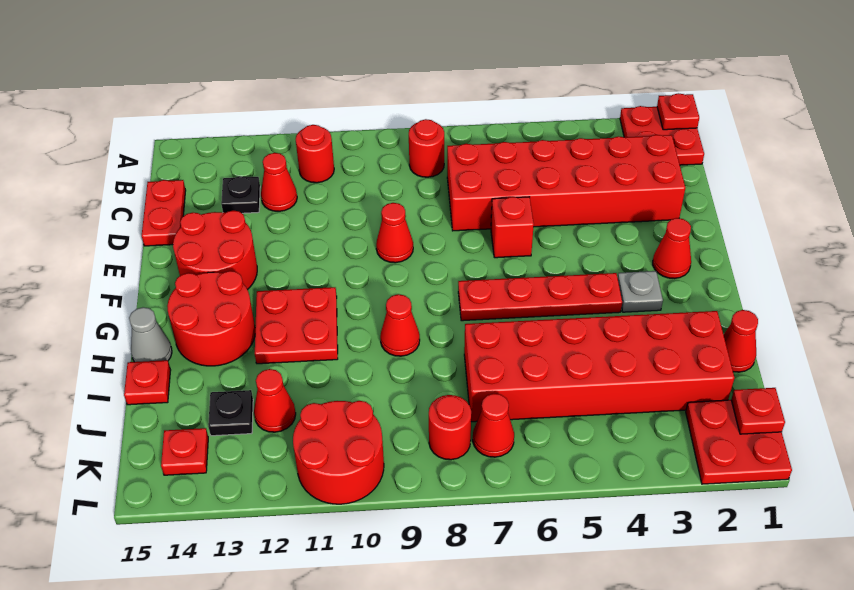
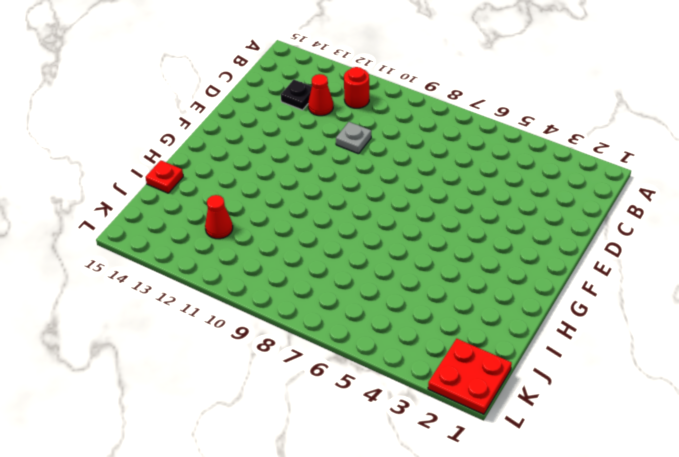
grey 1x1 plate [336,122,371,154] -> grey 1x1 plate moved to [618,271,663,312]
none -> red 2x2 plate [620,106,704,165]
none -> red 1x1 round brick [409,119,444,177]
none -> red 2x6 brick [447,135,685,231]

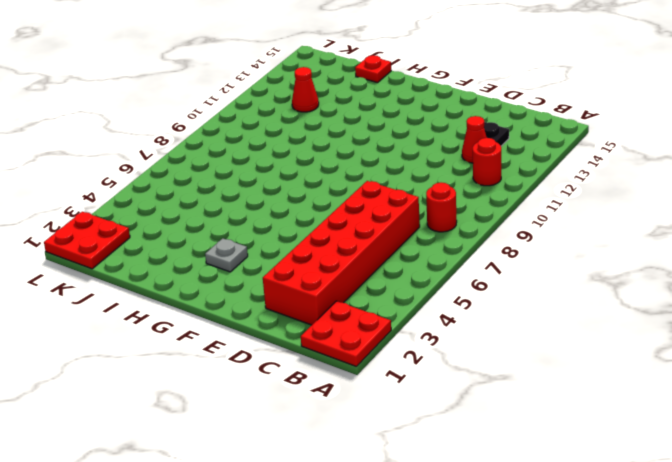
none -> red 1x2 plate [142,180,186,246]
none -> red 1x1 brick [491,197,534,258]
none -> red 1x1 cone [376,203,413,263]

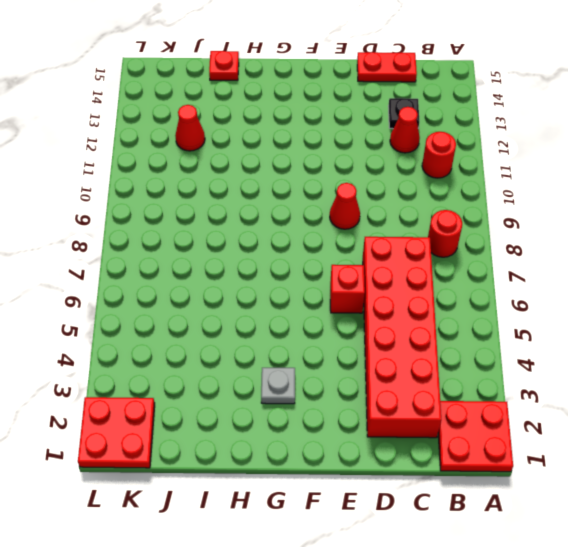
none -> red 2x2 round brick [173,211,257,290]
none -> red 1x1 cone [653,218,691,279]
none -> red 1x4 plate [458,273,622,321]

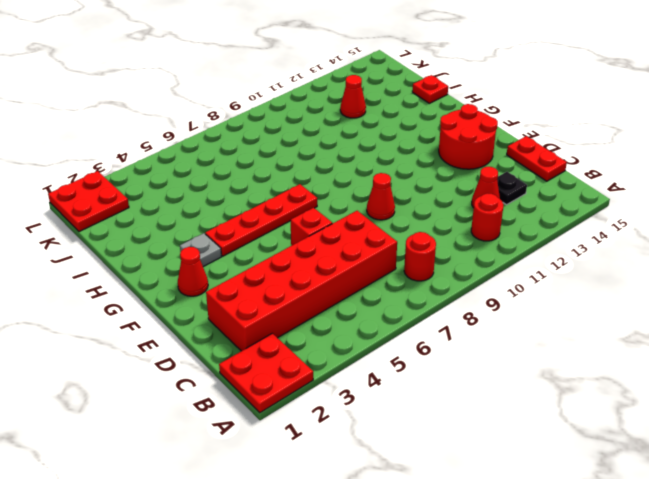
none -> red 2x2 plate [255,287,338,364]
none -> red 2x2 round brick [167,271,255,366]
none -> red 1x1 cone [380,294,420,356]

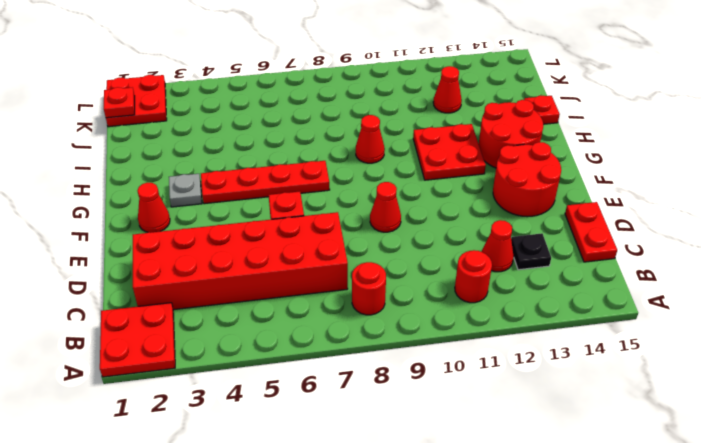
none -> grey 1x1 cone [129,307,172,362]
none -> red 1x1 cone [724,310,758,372]
none -> red 2x6 brick [464,311,734,422]

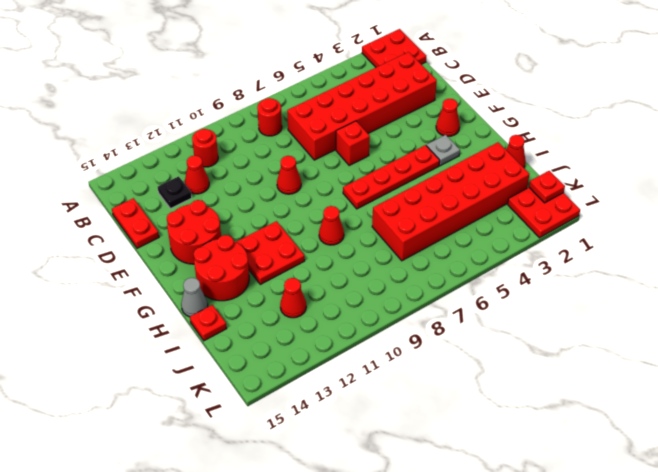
none -> black 1x1 plate [208,390,253,436]
none -> red 1x1 cone [473,394,514,457]
none -> red 1x1 round brick [429,395,471,460]

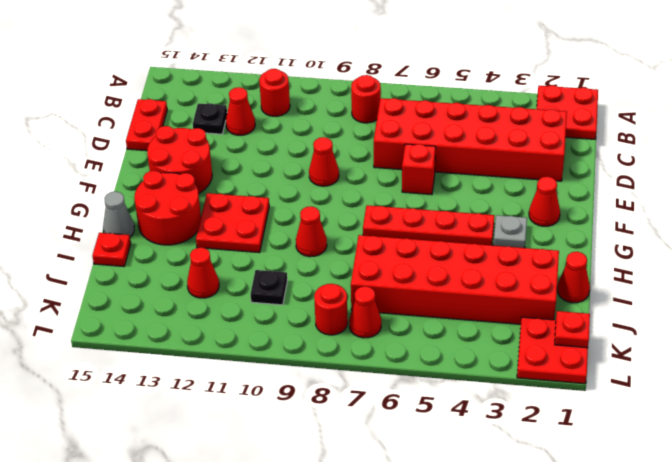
black 1x1 plate [251,270,287,305] -> black 1x1 plate moved to [208,390,253,436]
none -> red 2x2 round brick [293,401,384,504]
none -> red 1x1 plate [161,428,208,475]
none -> red 1x1 plate [657,93,699,130]

